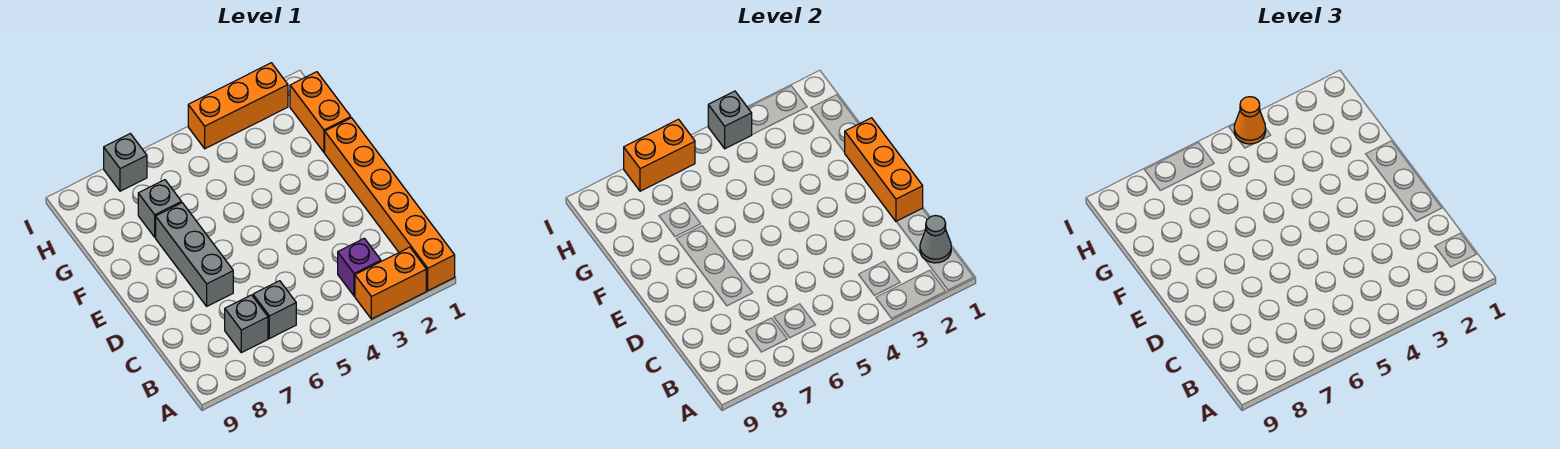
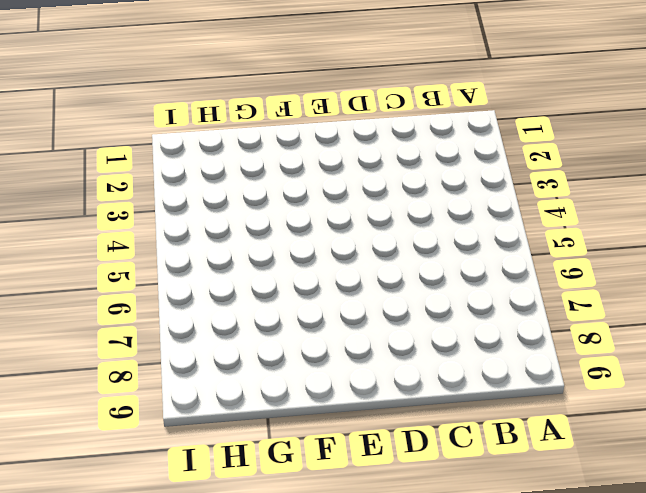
none -> orange 1x6 brick [325,118,455,291]
none -> orange 1x2 brick [355,247,426,319]
none -> purple 1x1 brick [338,238,381,296]

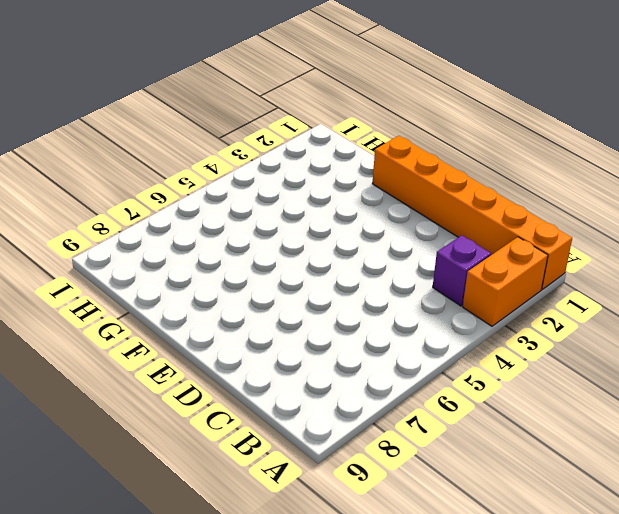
none -> grey 1x1 brick [253,281,296,339]
none -> grey 1x1 brick [225,295,268,353]
none -> grey 1x3 brick [156,203,233,306]

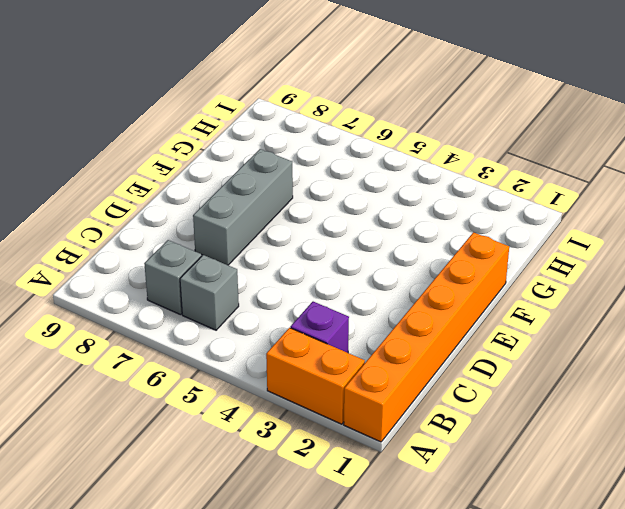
none -> orange 1x2 brick [290,72,351,152]
none -> grey 1x1 brick [138,180,182,237]
none -> orange 1x3 brick [188,63,288,149]

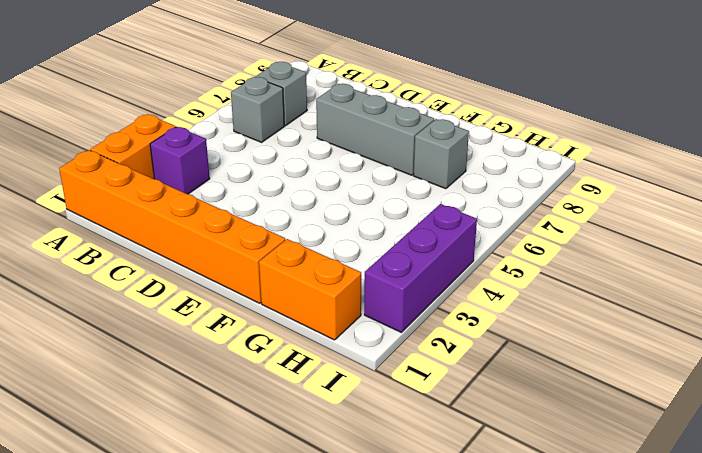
purple 1x3 brick [364,204,477,332] -> orange 1x3 brick [188,63,288,149]
none -> grey 1x1 brick [104,134,147,191]
none -> grey 1x1 cone [920,216,951,263]
none -> orange 1x3 brick [845,118,923,222]

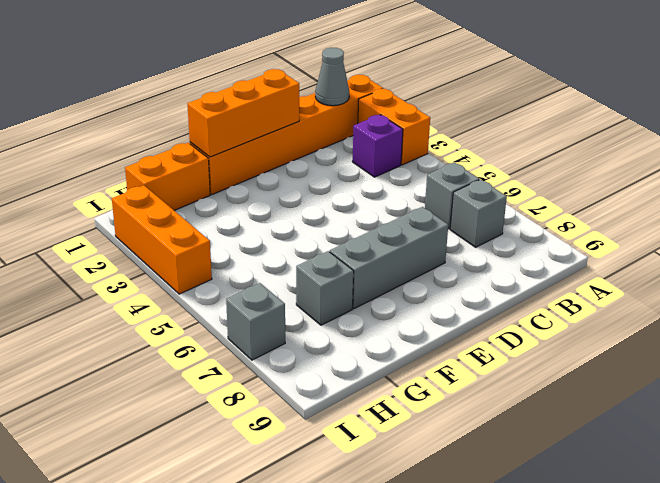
none -> grey 1x1 brick [708,91,752,149]
none -> orange 1x2 brick [624,119,695,191]
none -> orange 1x1 cone [1234,97,1266,144]

